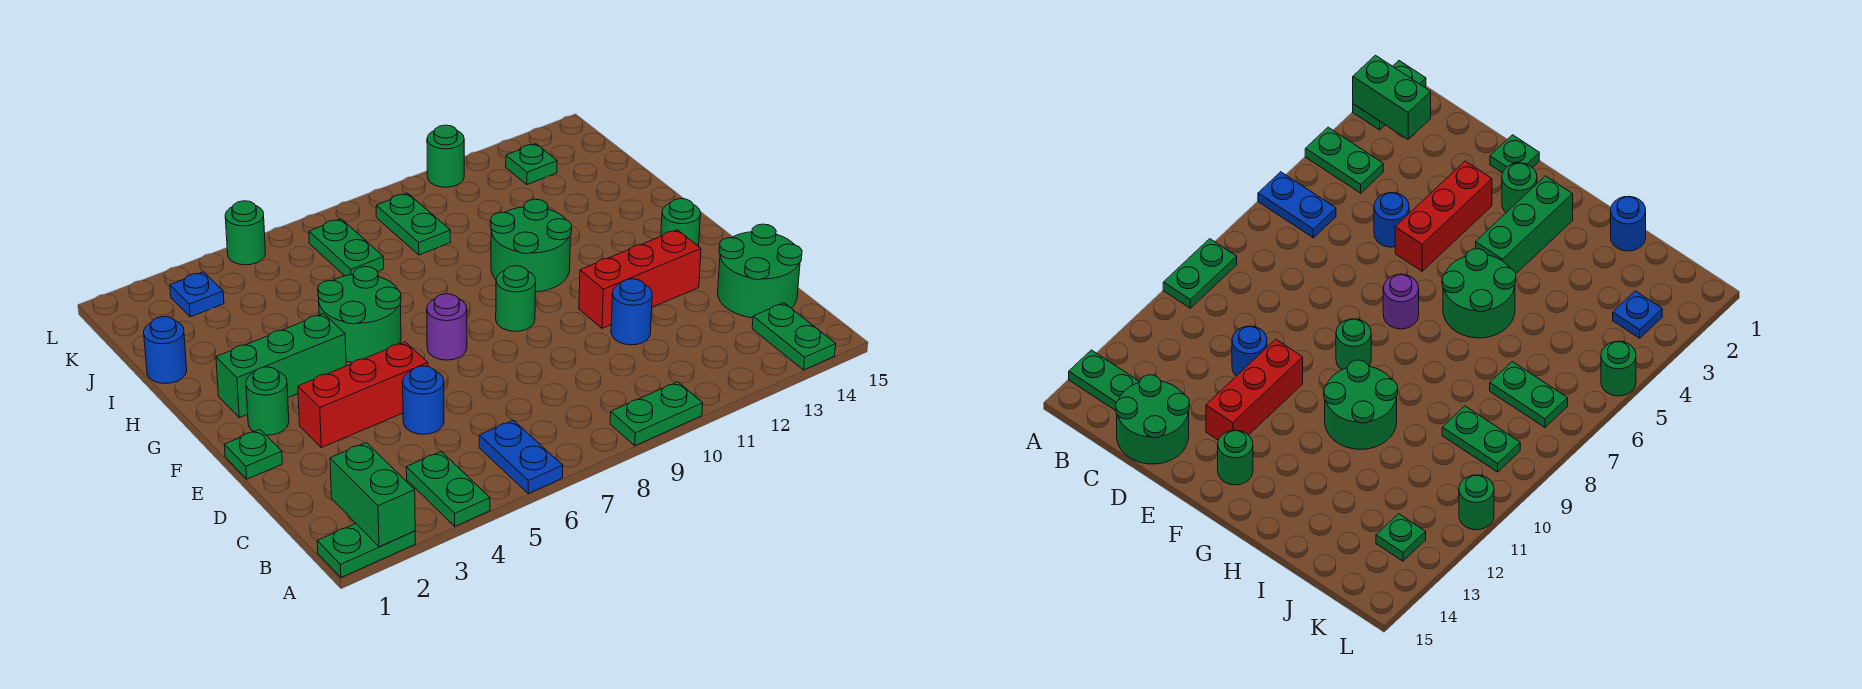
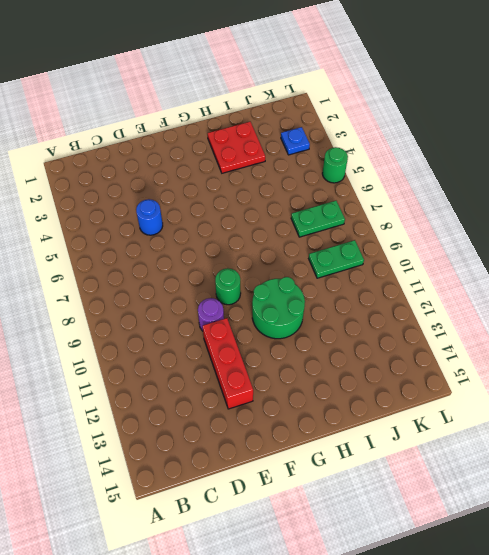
purple 1x1 round brick [198,298,224,331] -> purple 1x1 round brick moved to [427,294,467,360]
red 2x2 plate [208,122,265,173] -> none
none -> green 1x2 plate [317,524,416,577]
none -> green 1x2 plate [406,452,490,526]
none -> blue 1x2 plate [479,420,563,493]

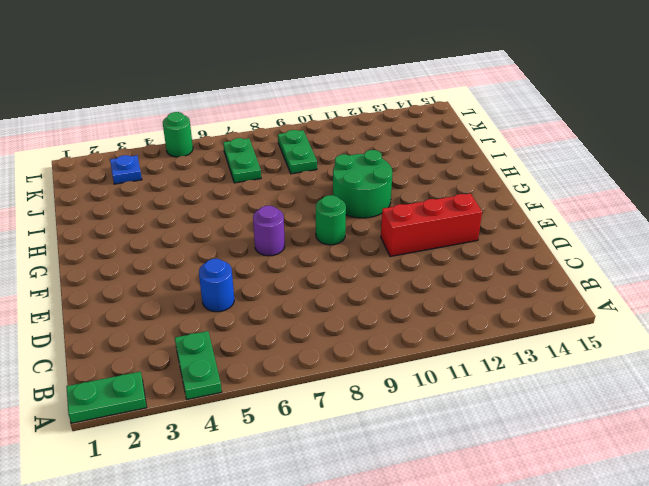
none -> blue 1x2 plate [479,420,563,493]
none -> green 1x2 plate [610,382,703,446]
none -> green 1x2 plate [752,303,836,370]

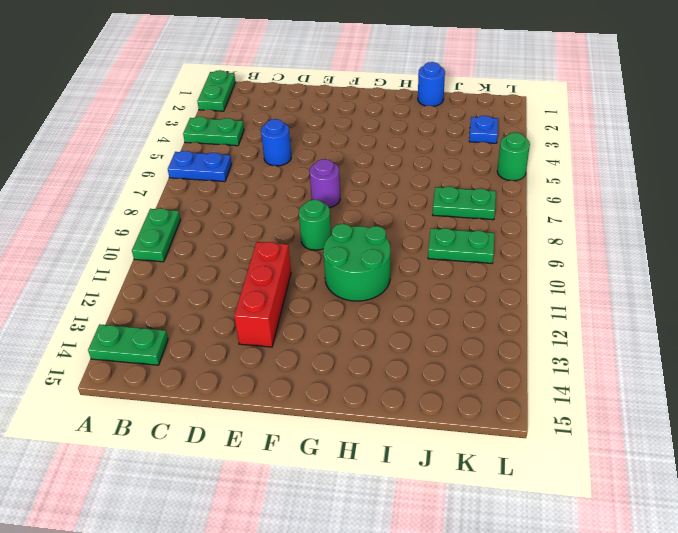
none -> green 2x2 round brick [718,224,802,318]
none -> blue 1x1 round brick [611,279,652,345]
none -> green 1x1 plate [224,430,282,479]

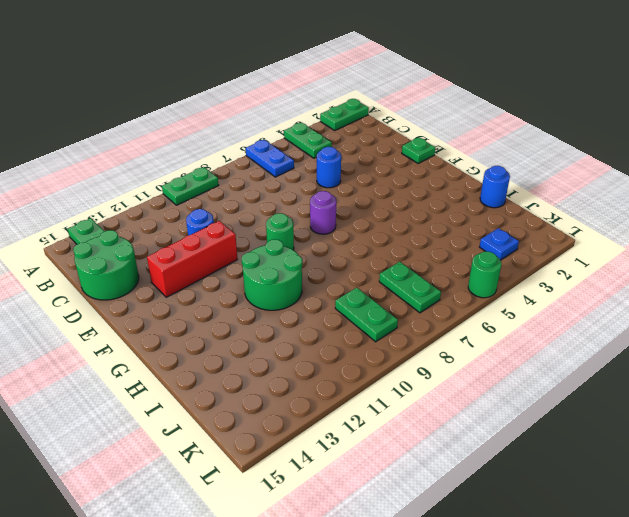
none -> red 1x3 brick [298,342,428,448]
none -> green 1x1 round brick [246,367,289,435]
none -> green 1x1 round brick [661,199,701,246]

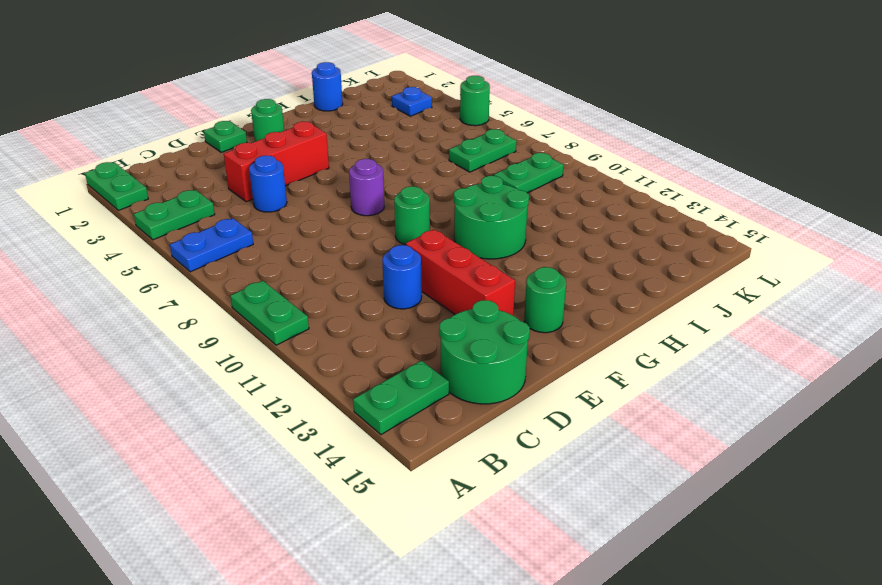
red 1x3 brick [224,121,329,202] -> red 1x3 brick turned to [298,342,428,448]
none -> green 1x3 brick [216,314,346,418]
none -> green 2x2 round brick [318,267,401,362]
none -> green 1x1 plate [506,144,557,185]

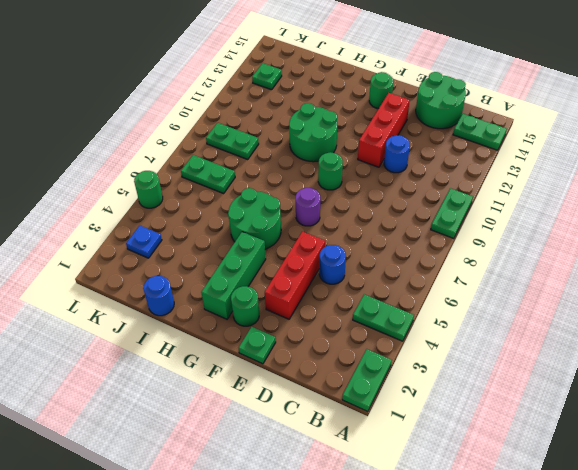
none -> blue 1x2 plate [479,420,563,493]
none -> green 1x1 round brick [427,125,464,187]
none -> green 1x2 brick [330,443,415,547]

